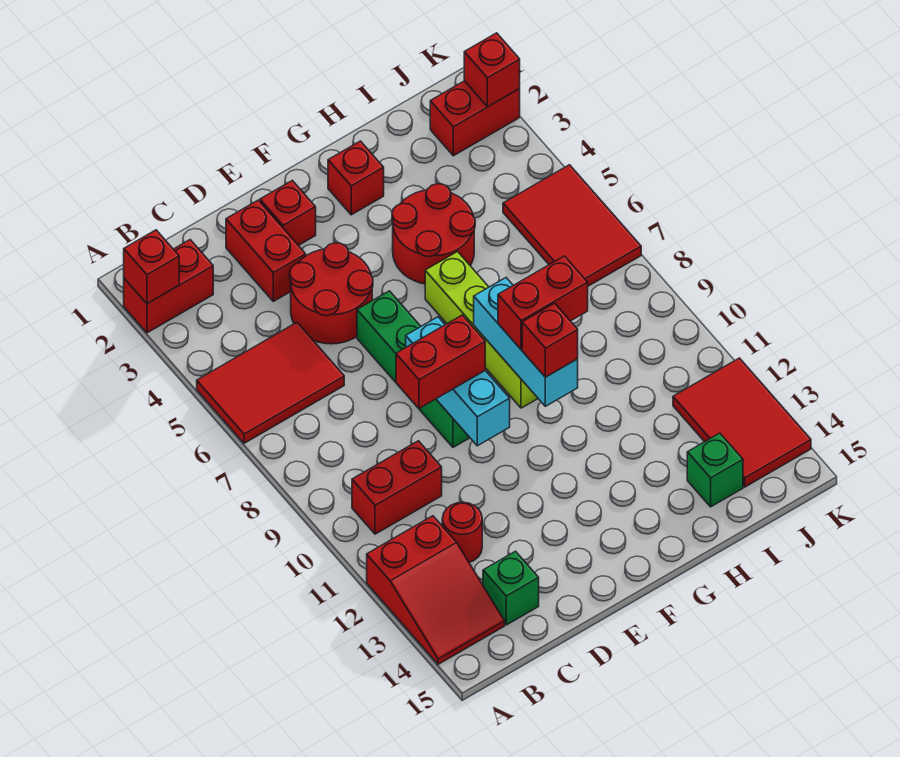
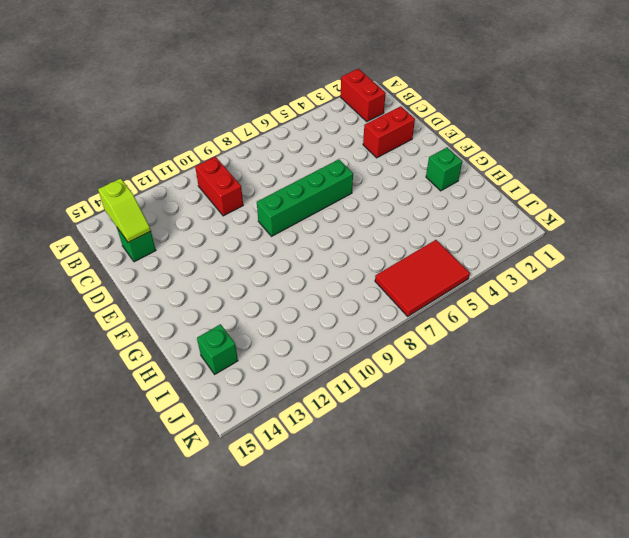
lime 1x2 slope [98,178,151,243] -> none
green 1x1 brick [426,148,462,191] -> red 1x1 brick [328,141,384,215]
none -> red 2x3 tile [197,322,344,443]
none -> red 2x3 slope [367,516,505,664]
none -> red 1x1 round brick [442,502,482,562]

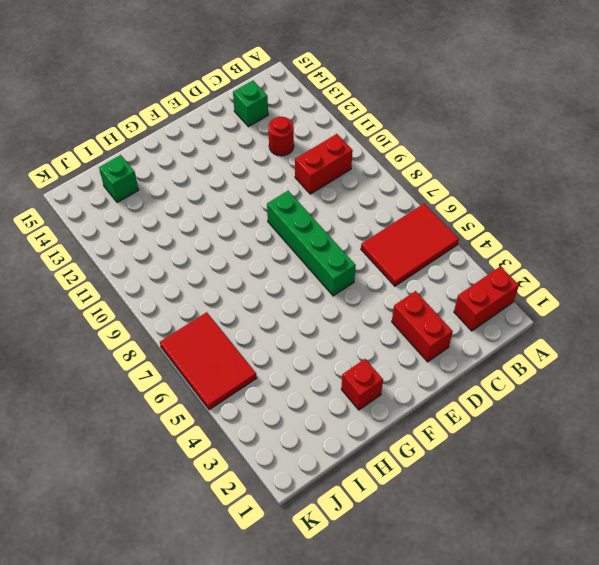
none -> red 2x3 slope [367,516,505,664]
none -> red 2x2 round brick [290,243,373,344]
none -> red 1x1 brick [260,180,316,246]

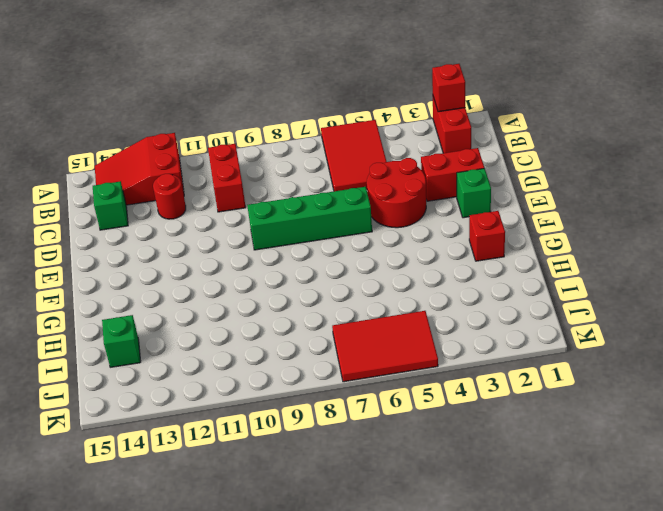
green 1x1 brick [457,168,491,218] -> red 1x1 brick [260,180,316,246]
none -> red 2x2 round brick [392,184,475,284]
none -> lime 1x4 brick [425,252,538,408]
none -> red 1x2 brick [430,81,520,156]

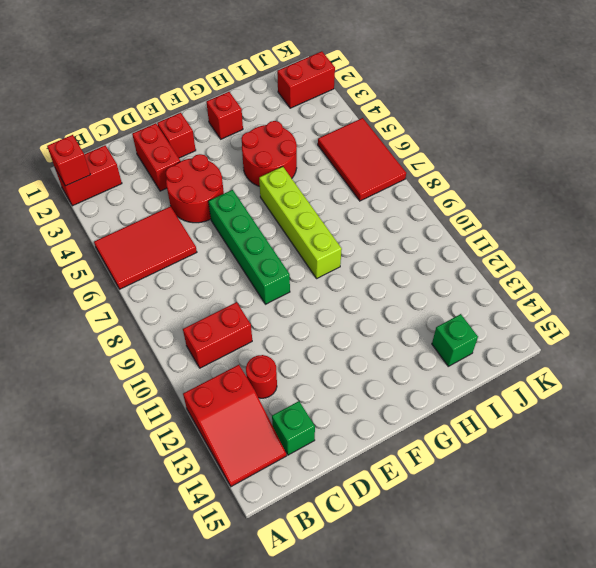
none -> red 2x3 tile [673,358,811,487]
none -> cyan 1x3 brick [406,317,510,446]
none -> cyan 1x3 brick [474,278,578,406]

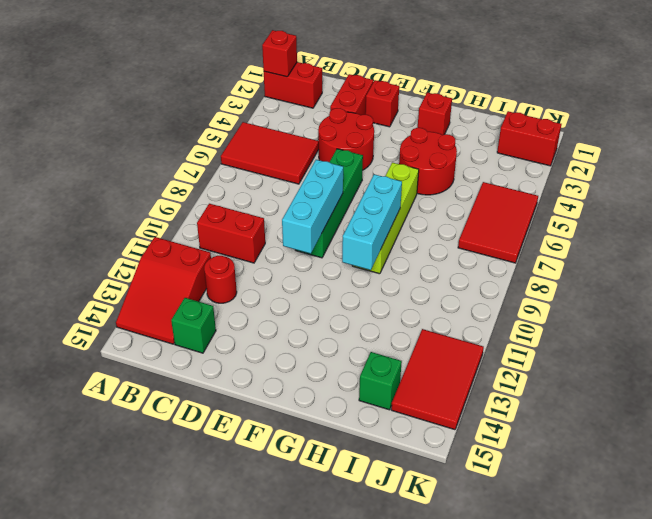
none -> red 1x1 brick [464,33,520,107]
none -> red 1x2 brick [396,315,485,408]
none -> red 1x2 brick [498,256,588,349]

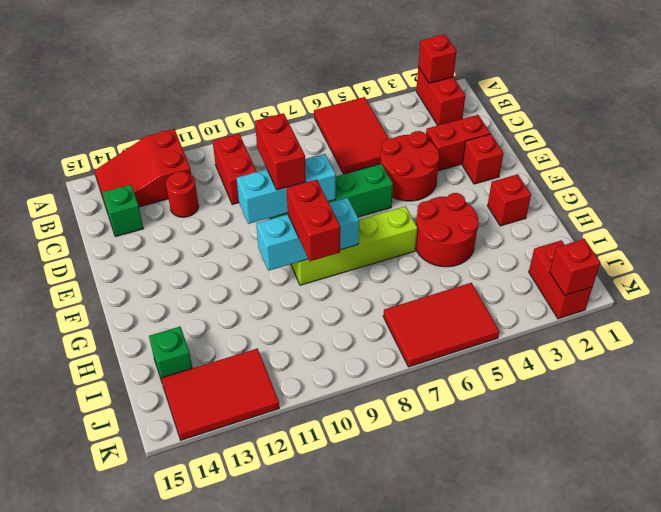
none -> red 1x1 brick [522,303,578,377]

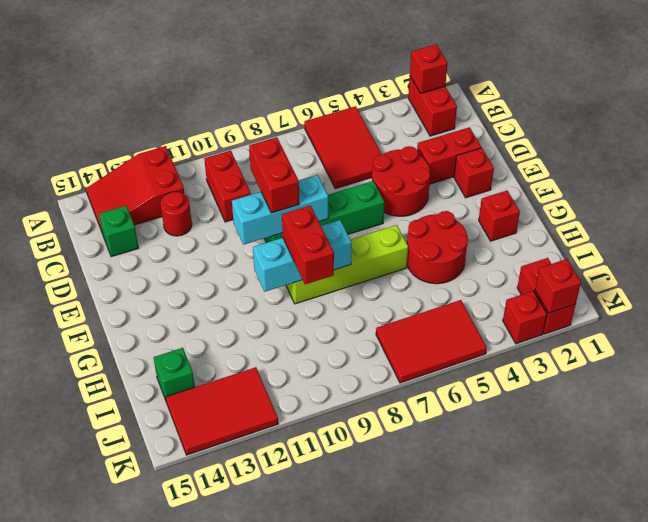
red 1x1 brick [503,291,547,344] -> red 1x1 brick moved to [522,303,578,377]

